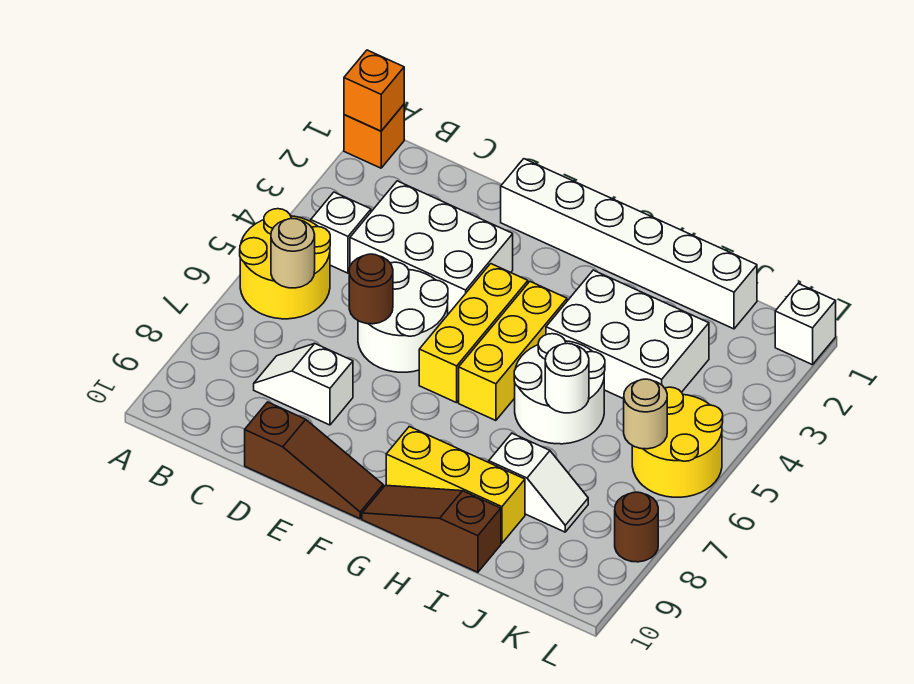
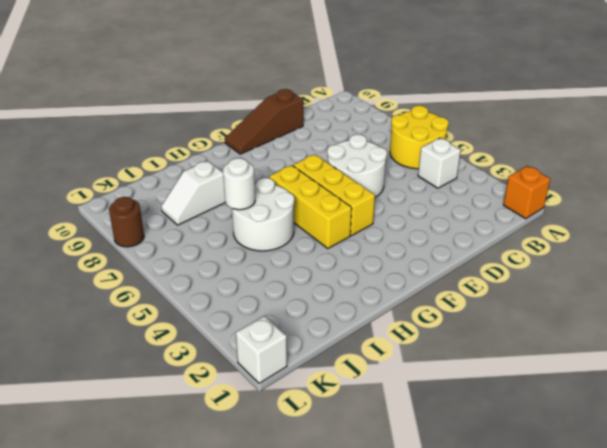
none -> white 2x3 brick [350,181,513,314]
none -> white 1x2 slope [254,344,353,425]
none -> white 1x6 brick [501,159,757,329]

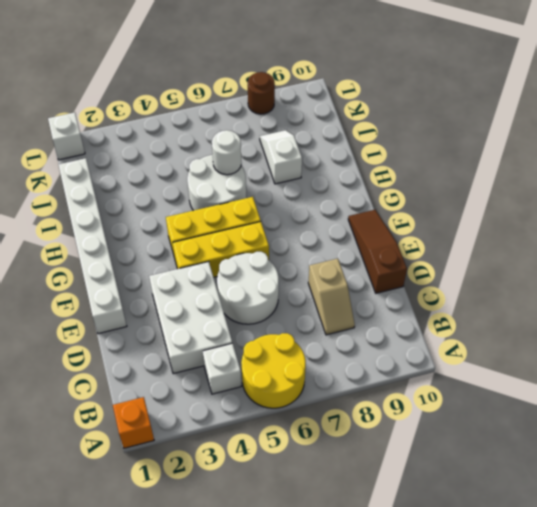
tan 1x2 slope [308,259,355,335] -> white 1x2 slope [254,344,353,425]
none -> yellow 1x3 brick [386,427,525,543]
none -> brown 1x3 slope [362,485,501,572]
none -> white 2x3 brick [546,270,709,399]

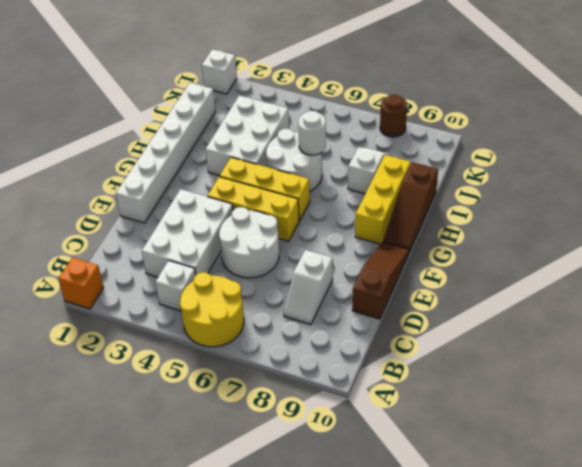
none -> yellow 2x2 round brick [632,387,723,497]
none -> orange 1x1 brick [344,50,404,131]
none -> tan 1x1 round brick [271,219,315,288]

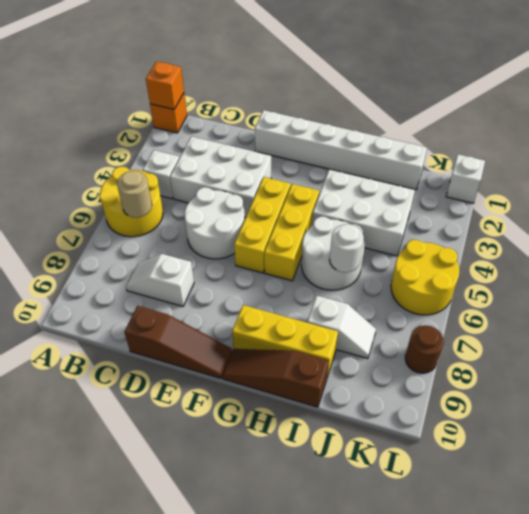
none -> brown 1x1 round brick [349,254,393,324]
none -> tan 1x1 round brick [624,379,667,449]

